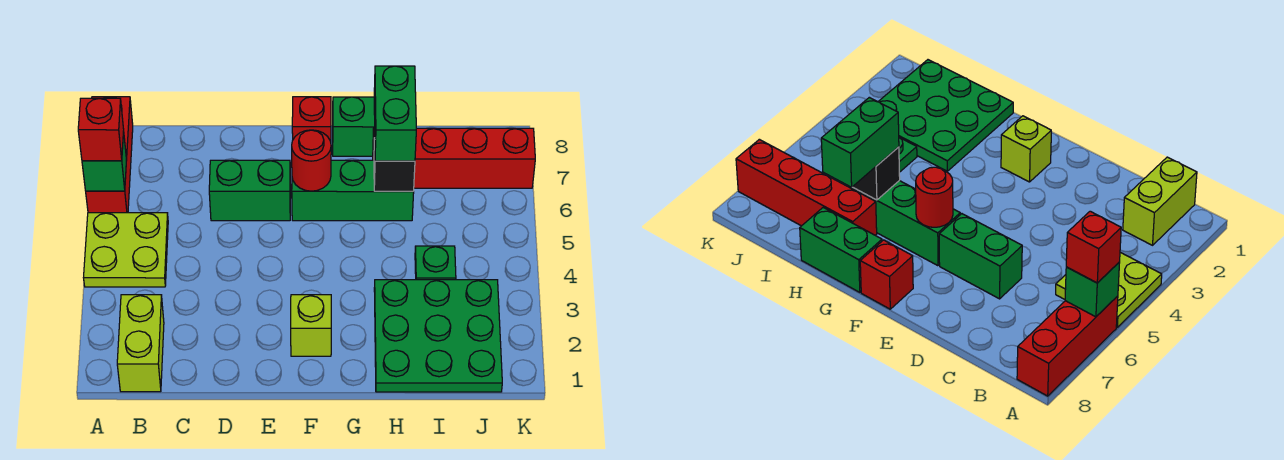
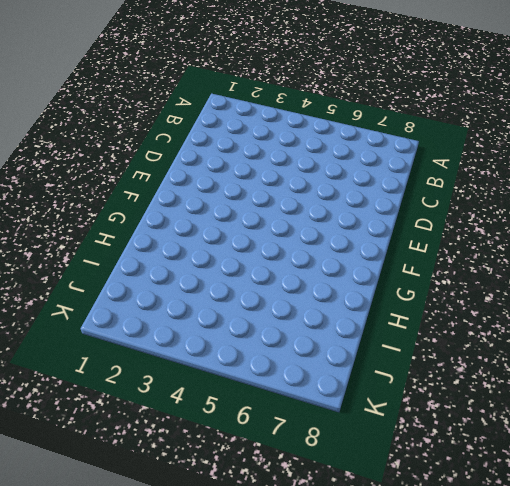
none -> lime 2x2 plate [84,213,168,287]
none -> red 1x3 brick [86,97,133,213]
none -> lime 1x2 brick [117,295,164,392]

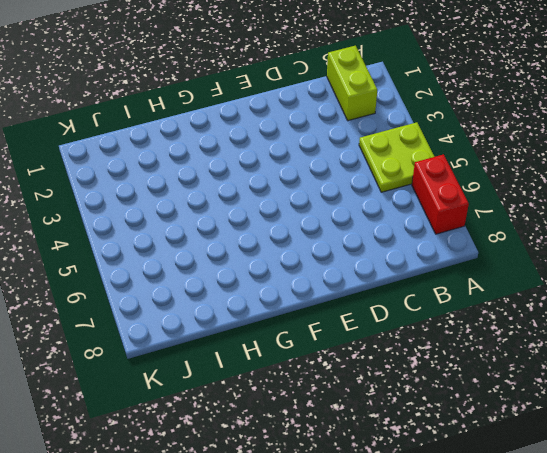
red 1x2 brick [412,154,469,234] -> red 1x3 brick [86,97,133,213]
none -> green 1x2 brick [209,160,291,221]
none -> lime 1x1 brick [291,295,331,356]
none -> green 1x3 brick [292,160,414,221]

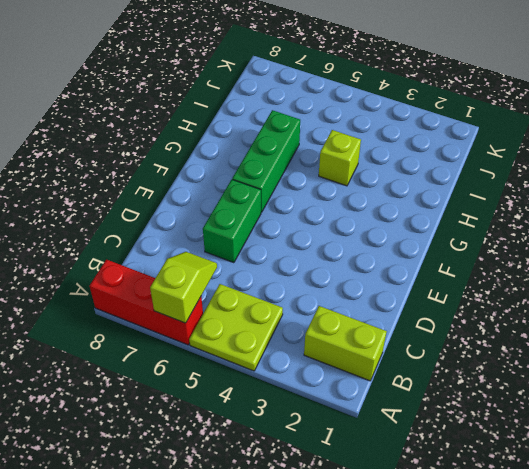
lime 1x2 slope [150,252,217,323] -> green 1x1 brick [82,132,127,191]
lime 1x1 brick [319,130,361,186] -> lime 1x1 brick moved to [291,295,331,356]
none -> red 1x1 brick [292,97,331,142]
none -> green 1x2 brick [333,97,375,156]
none -> green 3x3 plate [374,280,502,392]

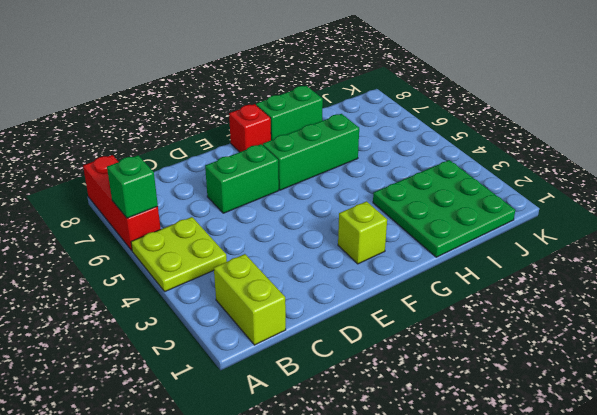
none -> red 1x4 brick [373,128,535,188]
none -> green 1x1 plate [415,246,456,280]
none -> red 1x1 round brick [292,130,331,191]

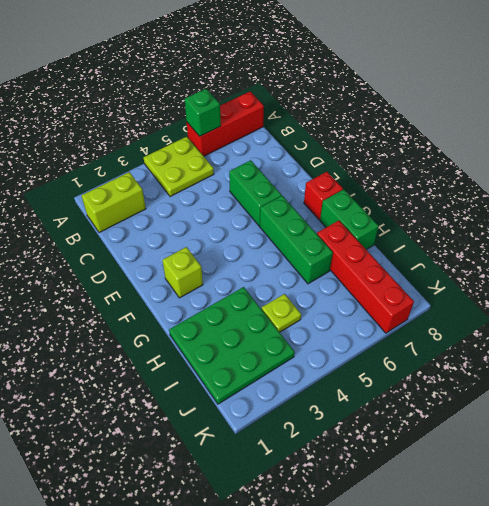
lime 1x1 plate [261,294,301,332] -> green 1x1 plate [415,246,456,280]
none -> red 1x1 round brick [292,130,331,191]
none -> black 1x1 brick [374,138,415,191]
none -> red 1x1 brick [78,98,124,161]

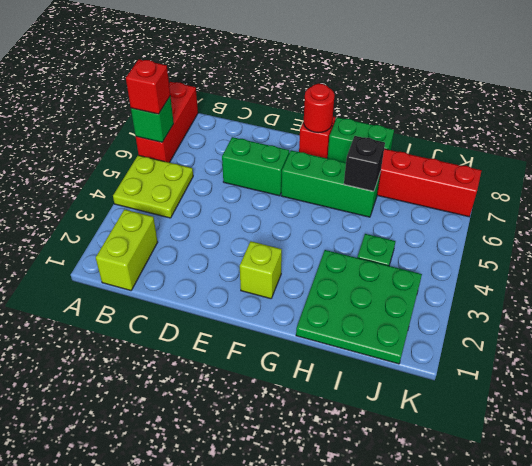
red 1x1 round brick [304,84,335,133] -> red 1x1 round brick moved to [292,130,331,191]
none -> green 1x2 brick [374,66,416,161]

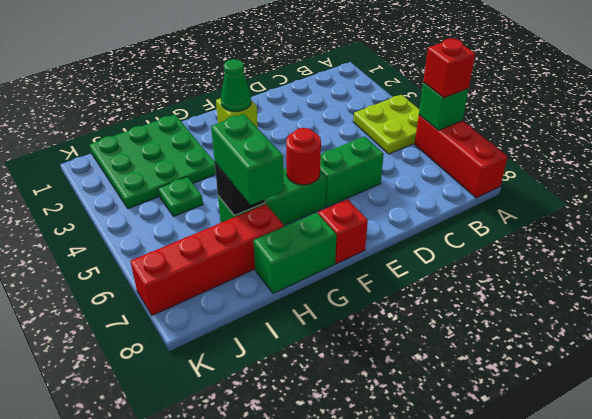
green 1x1 cone [221,59,251,111] -> none
none -> lime 1x2 brick [117,295,164,392]

